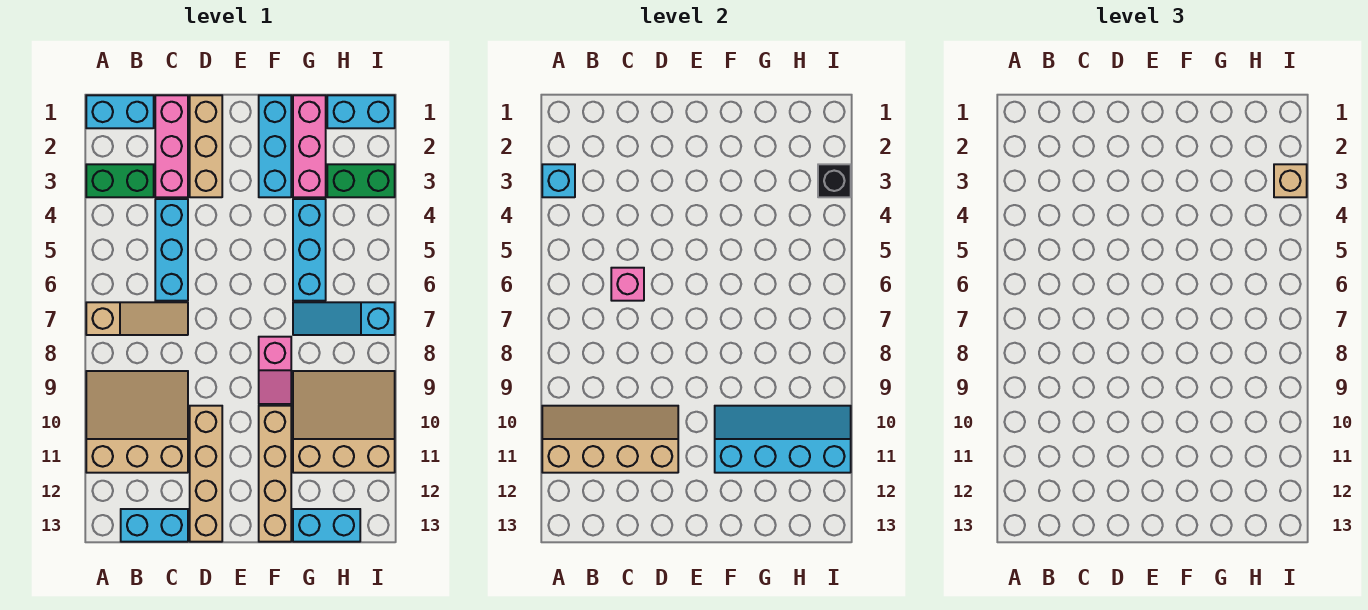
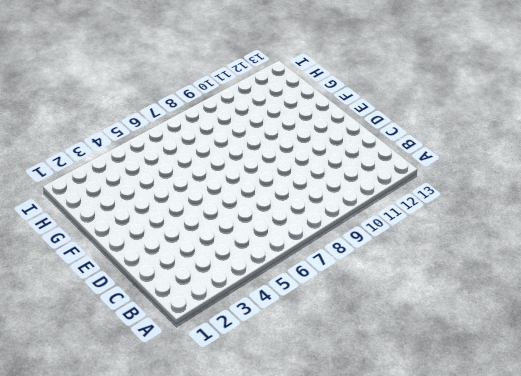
none -> cyan 1x2 brick [86,95,154,128]
none -> green 1x2 brick [86,164,154,197]
none -> tan 1x3 slope [86,302,188,335]

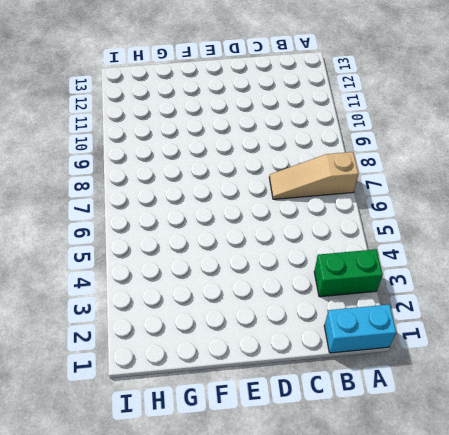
none -> tan 3x3 slope [86,371,188,473]
none -> cyan 1x2 brick [121,509,188,542]
none -> pink 1x3 brick [155,95,188,197]

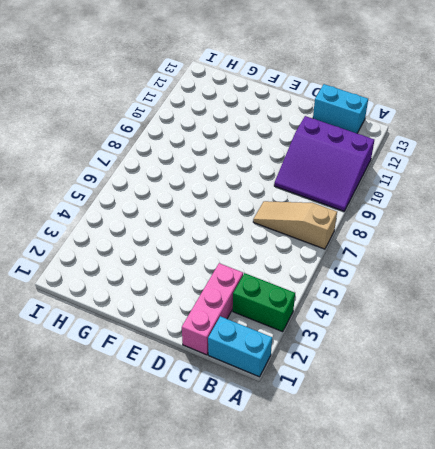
purple 3x3 slope [274,116,374,211] -> tan 3x3 slope [86,371,188,473]
none -> cyan 1x3 brick [155,199,188,301]
none -> tan 1x3 brick [190,95,222,197]
none -> tan 1x4 brick [190,406,222,542]

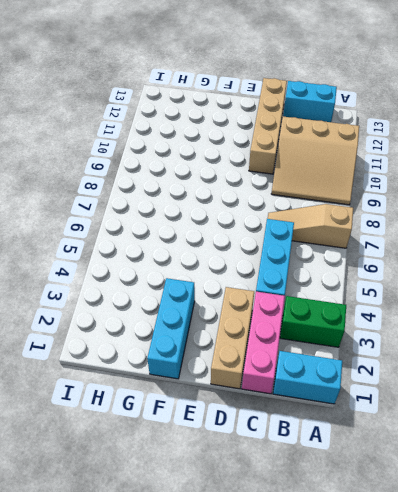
none -> pink 1x2 slope [259,337,291,404]
none -> tan 1x4 brick [259,406,291,542]
none -> pink 1x3 brick [293,95,326,197]

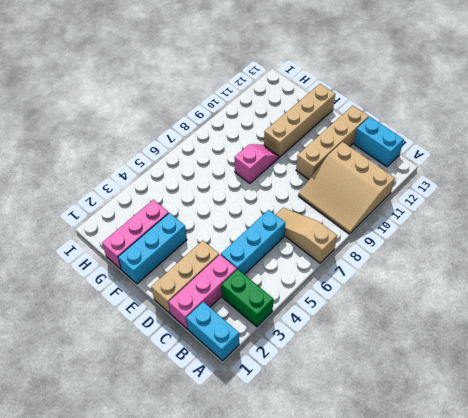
none -> cyan 1x3 brick [293,199,326,301]
none -> cyan 1x3 slope [293,302,395,335]
none -> tan 3x3 slope [293,371,395,473]

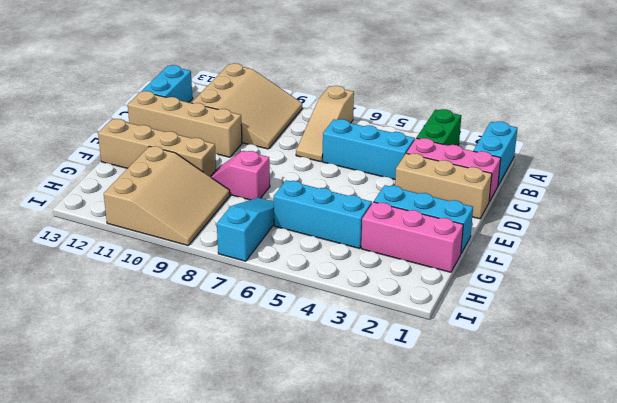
none -> cyan 1x2 brick [293,509,360,542]
none -> cyan 1x2 brick [327,95,395,128]
none -> green 1x2 brick [327,164,395,197]

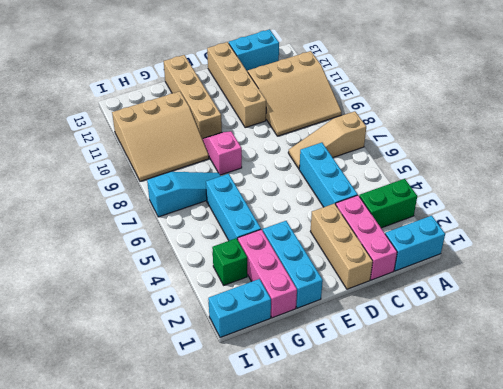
green 1x1 brick [212,238,247,285] -> green 1x2 brick [327,164,395,197]
none -> cyan 1x2 brick [293,509,360,542]
none -> cyan 1x1 brick [542,164,575,197]
none -> tan 2x4 slope [542,406,678,473]

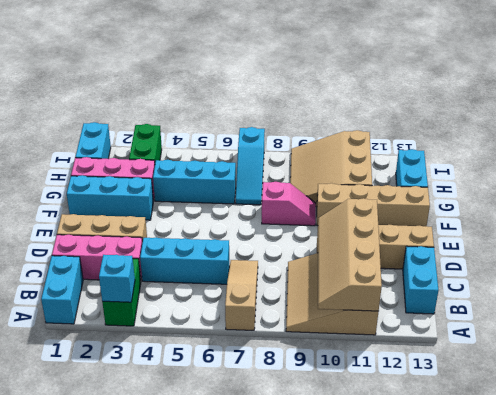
none -> pink 1x1 brick [611,268,644,301]
none -> cyan 2x4 slope [715,406,851,473]
none -> black 1x1 brick [818,164,851,197]

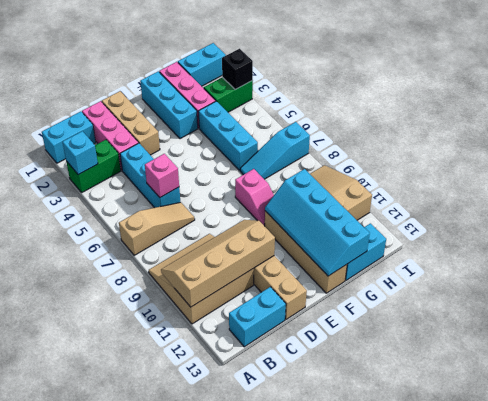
cyan 2x4 slope [265,169,370,276] -> cyan 2x4 slope turned to [715,406,851,473]
none -> tan 1x1 brick [1274,164,1307,197]

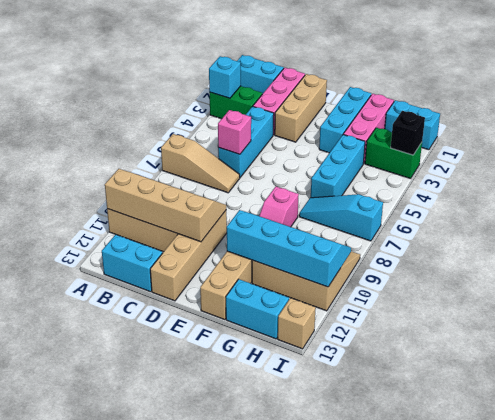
tan 1x1 brick [278,298,316,349] -> tan 1x1 brick moved to [1274,164,1307,197]

